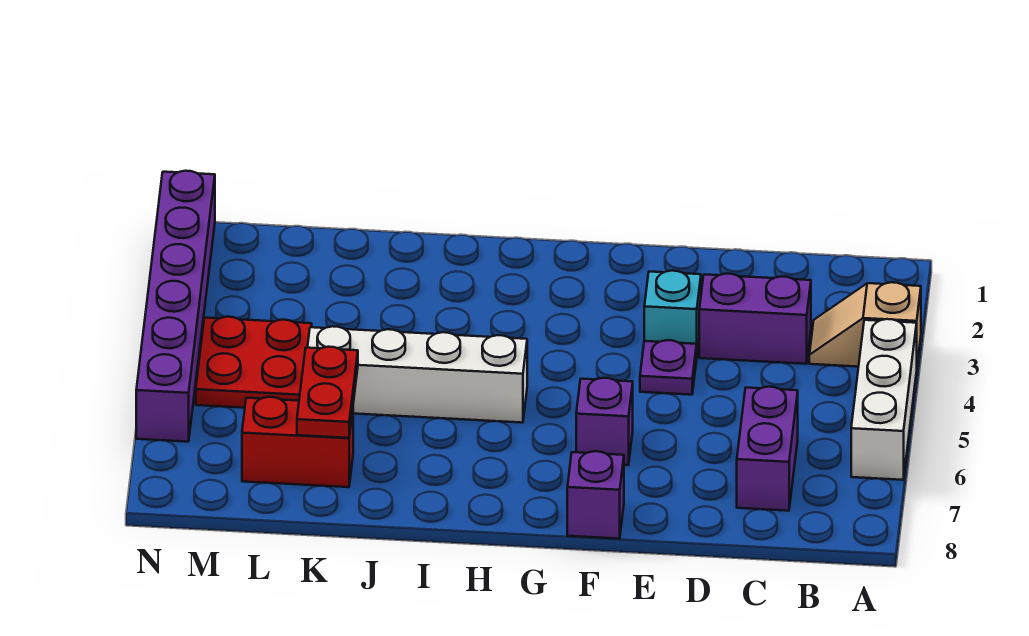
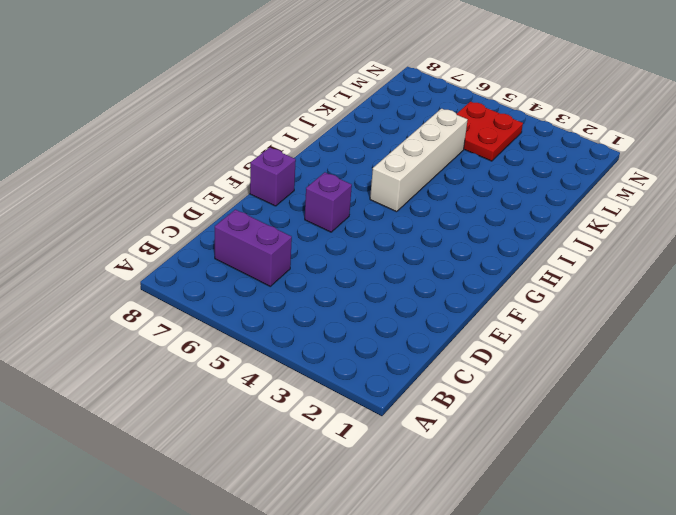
none -> tan 1x2 slope [809,282,921,367]
none -> white 1x3 brick [851,319,917,480]
none -> purple 1x2 brick [699,274,811,364]

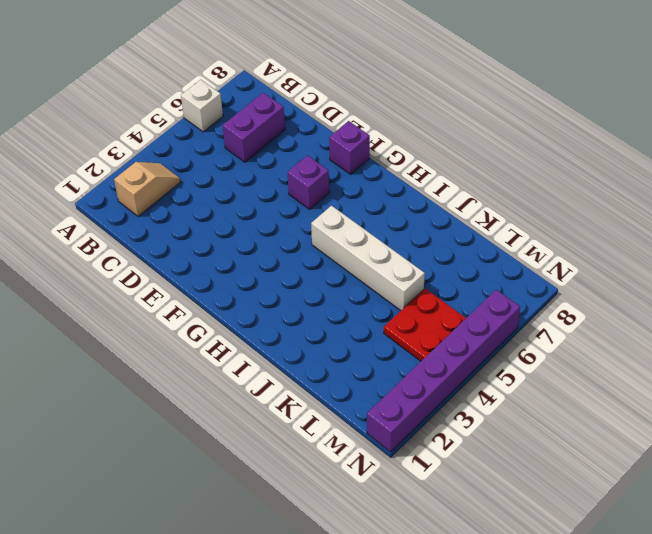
white 1x1 brick [181,80,223,132] -> white 1x3 brick [851,319,917,480]
tan 1x2 slope [114,162,181,216] -> tan 1x2 slope turned to [809,282,921,367]
none -> purple 1x2 brick [699,274,811,364]
none -> cyan 1x1 brick [644,271,701,352]
none -> purple 1x1 plate [640,340,697,395]

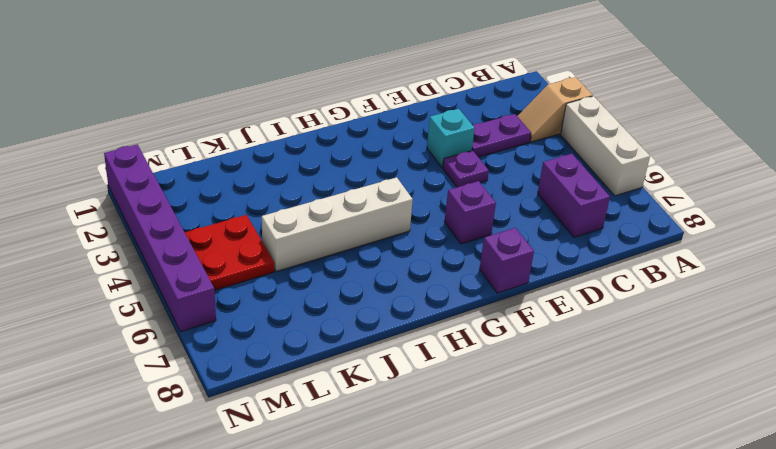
purple 1x2 plate [472,114,531,157] -> purple 1x2 brick [699,274,811,364]
none -> red 1x2 brick [242,397,353,487]
none -> red 1x2 plate [297,347,358,438]

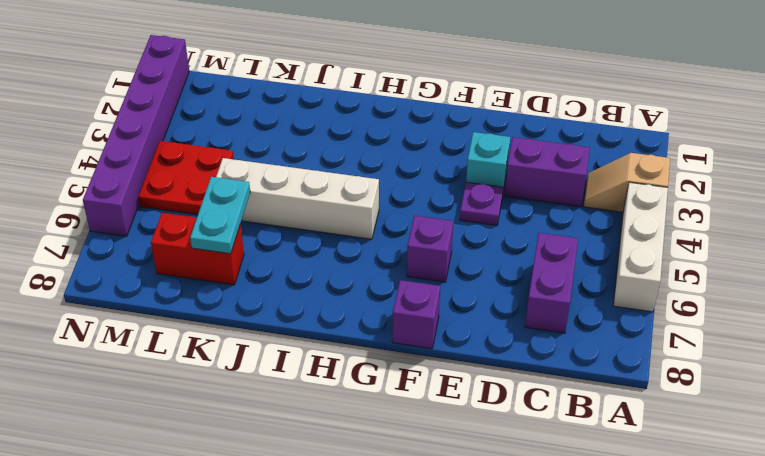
cyan 1x2 plate [190,177,250,254] -> red 1x2 plate [297,347,358,438]

